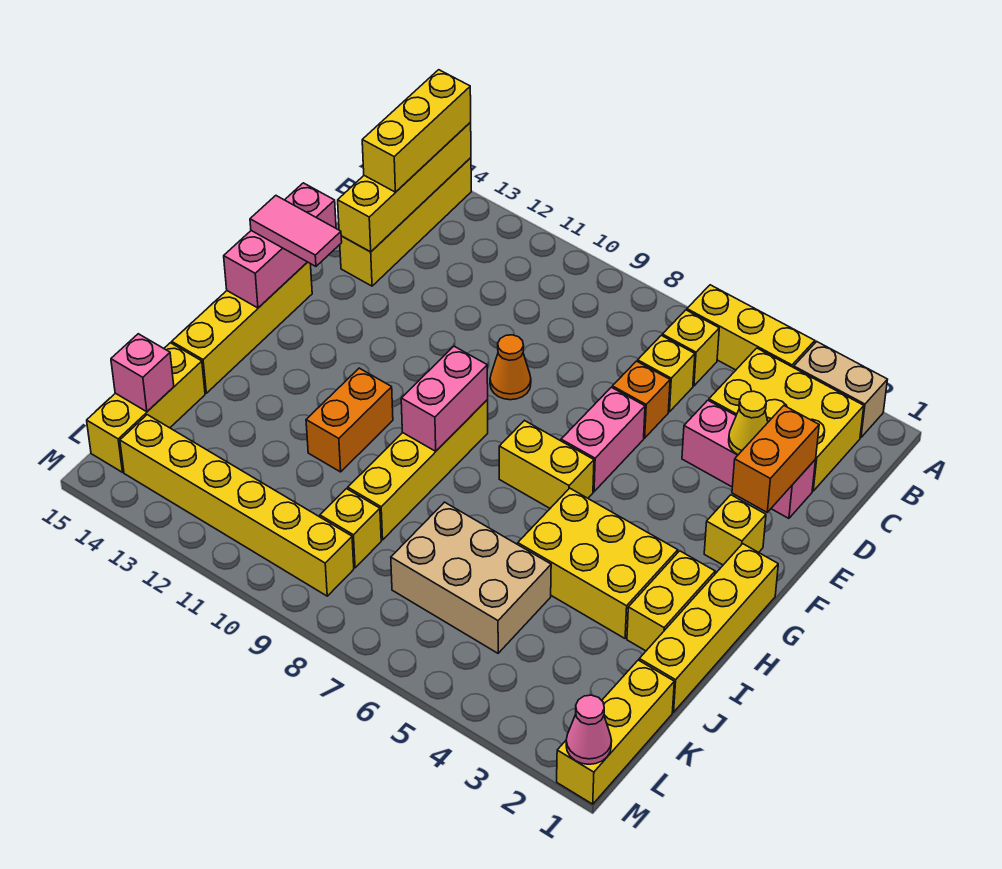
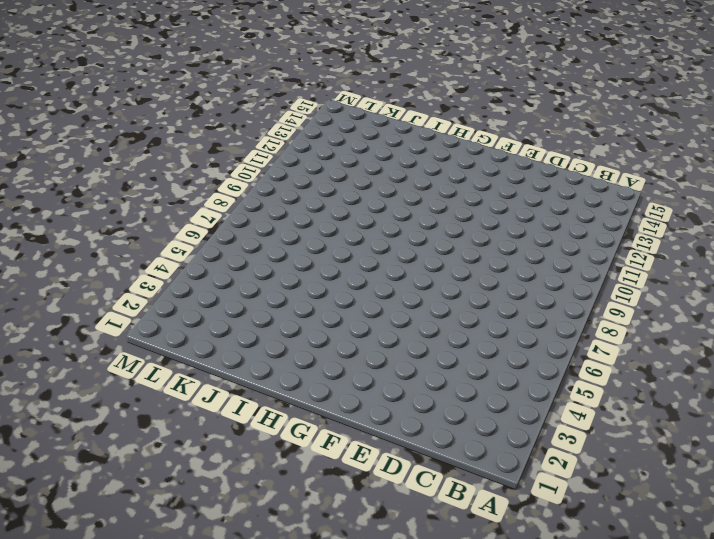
none -> tan 1x2 brick [794,342,888,438]
none -> yellow 1x3 brick [687,285,815,370]
none -> yellow 1x4 brick [340,158,471,286]
none -> yellow 2x3 brick [709,348,864,491]

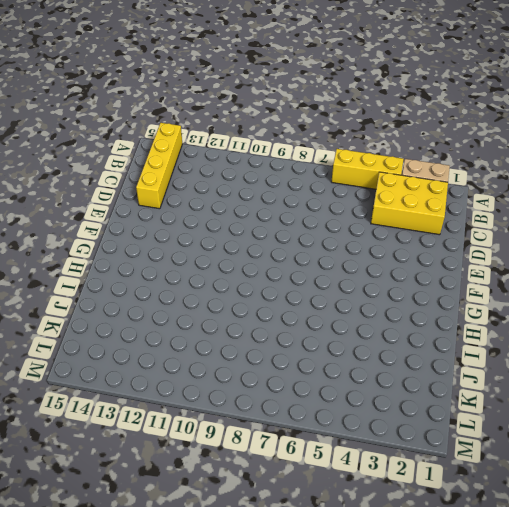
none -> yellow 1x1 brick [662,310,719,386]
none -> yellow 1x1 brick [638,335,695,412]
none -> pink 1x3 brick [682,400,816,518]
none -> orange 1x1 brick [612,361,670,438]

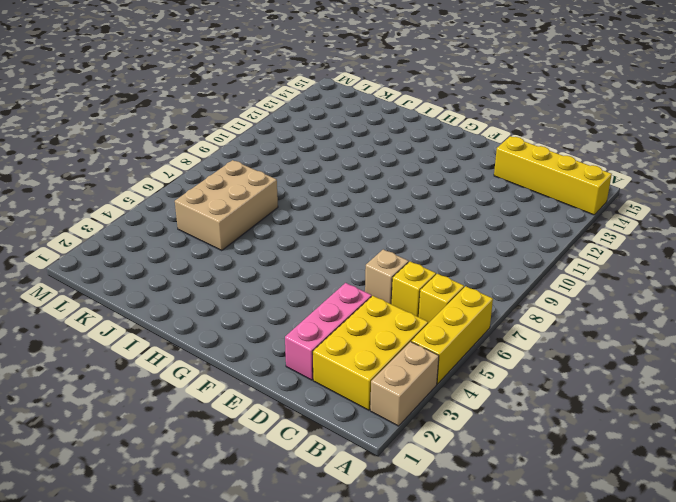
tan 1x1 brick [365,249,409,304] -> orange 1x1 brick [612,361,670,438]
none -> pink 1x2 brick [561,387,645,491]
none -> orange 1x1 cone [490,335,531,400]
none -> yellow 1x1 brick [704,495,766,565]
none -> yellow 1x4 brick [172,262,312,393]

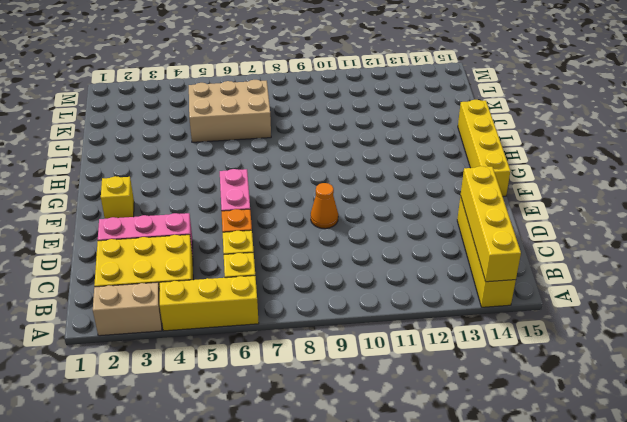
none -> yellow 1x4 brick [639,544,778,712]
none -> yellow 1x2 brick [499,421,594,508]
none -> yellow 1x4 brick [348,400,488,540]
none -> yellow 1x2 brick [627,551,715,651]

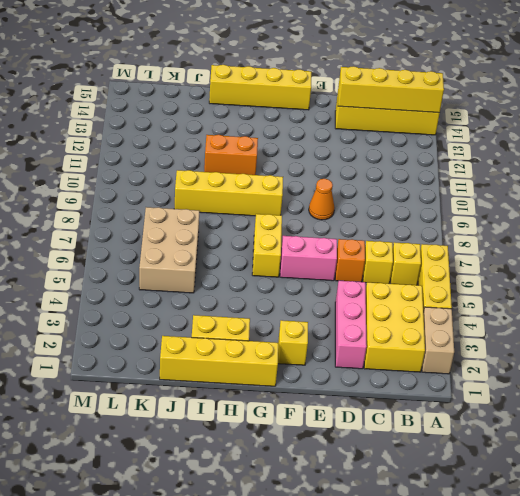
none -> yellow 2x3 brick [518,488,678,638]
none -> yellow 1x3 brick [87,343,205,472]
none -> yellow 1x3 brick [557,660,674,804]
none -> yellow 1x1 brick [320,489,381,568]

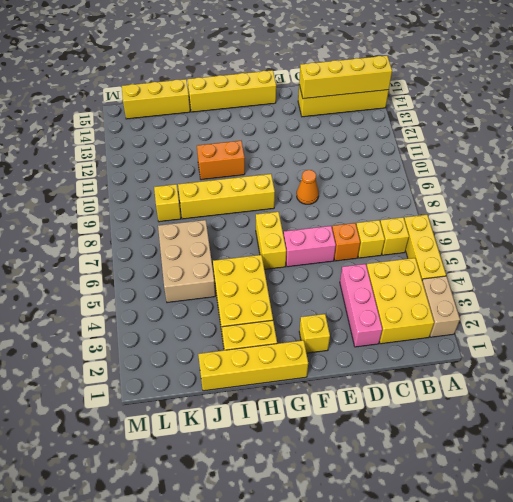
none -> yellow 1x3 brick [557,660,674,804]
none -> yellow 1x6 brick [120,415,354,596]
none -> orange 1x2 brick [732,406,819,512]
none -> yellow 1x1 cone [729,391,768,455]

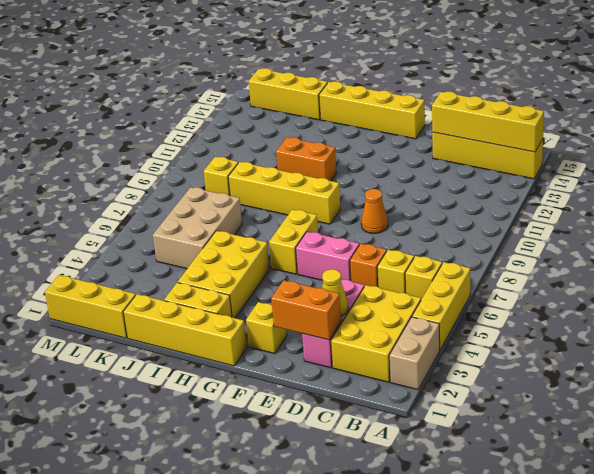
none -> yellow 1x6 brick [120,415,354,596]
none -> pink 1x3 brick [224,183,336,308]
none -> pink 1x2 brick [401,346,488,451]
none -> pink 1x1 brick [111,334,174,412]

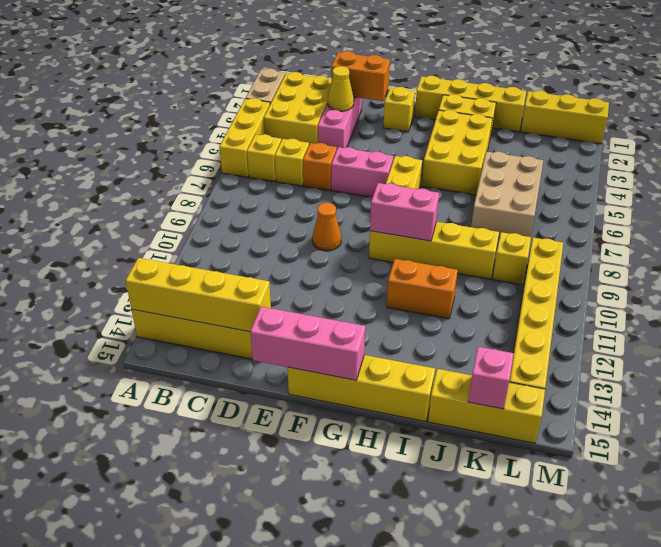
none -> pink 1x1 cone [566,695,612,764]
none -> yellow 1x3 brick [362,70,471,192]
none -> pink 1x2 tile [250,196,342,266]

